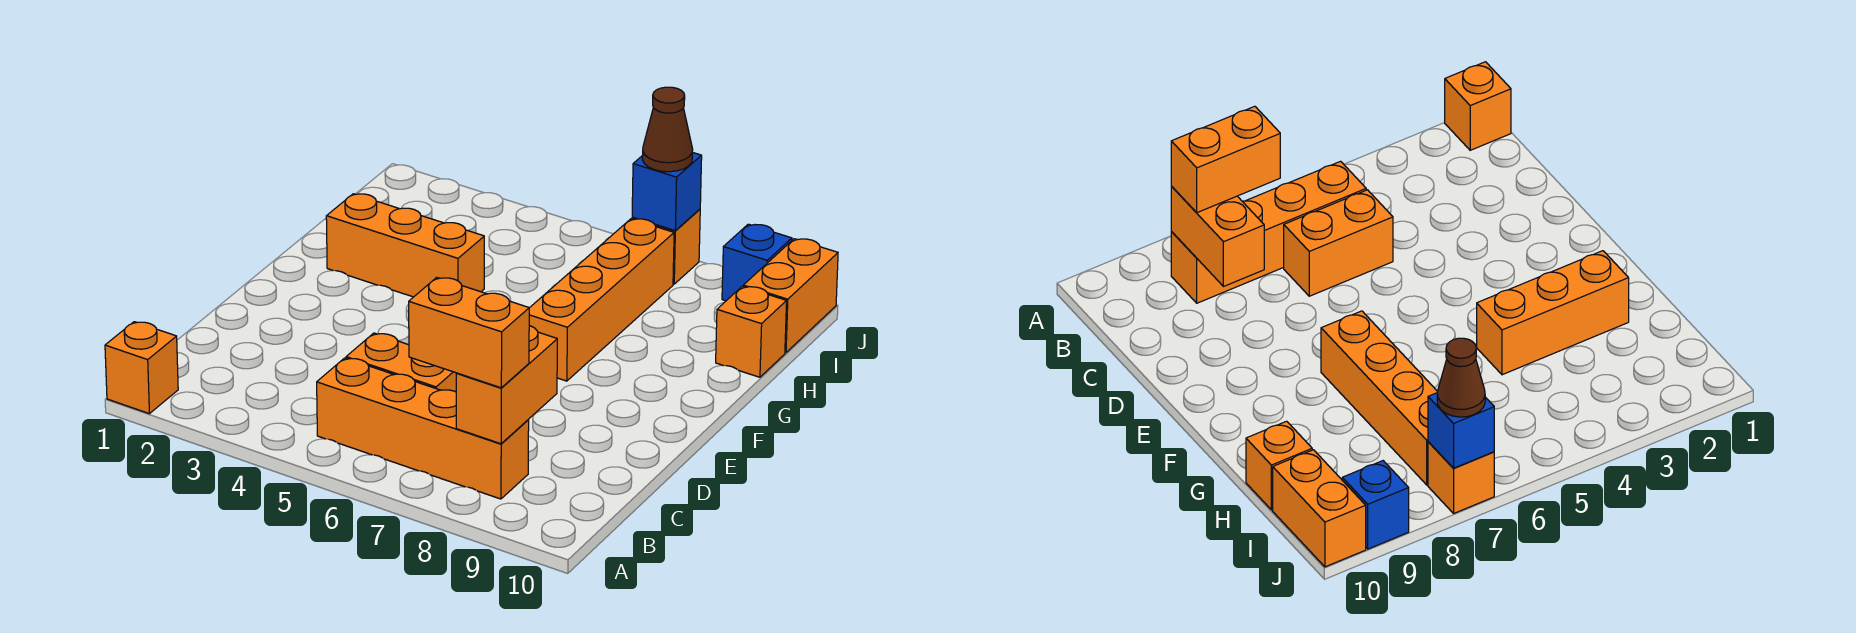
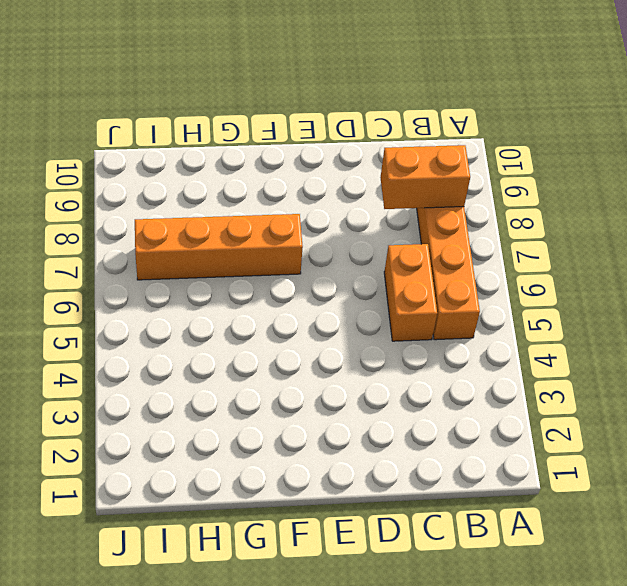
none -> orange 1x1 brick [105,322,178,414]
none -> orange 1x3 brick [326,194,484,297]
none -> orange 1x1 brick [716,286,787,377]

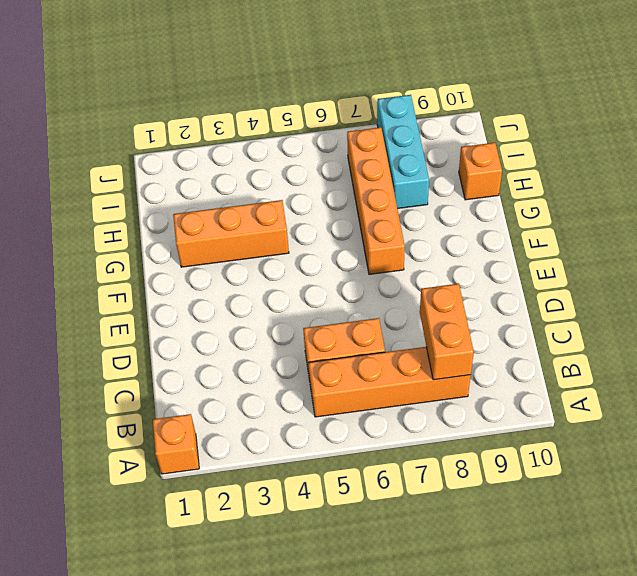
cyan 1x3 brick [377,95,429,209] -> none
none -> orange 1x2 brick [743,239,838,353]
none -> orange 1x1 brick [632,209,700,284]
none -> blue 1x1 brick [722,224,792,301]

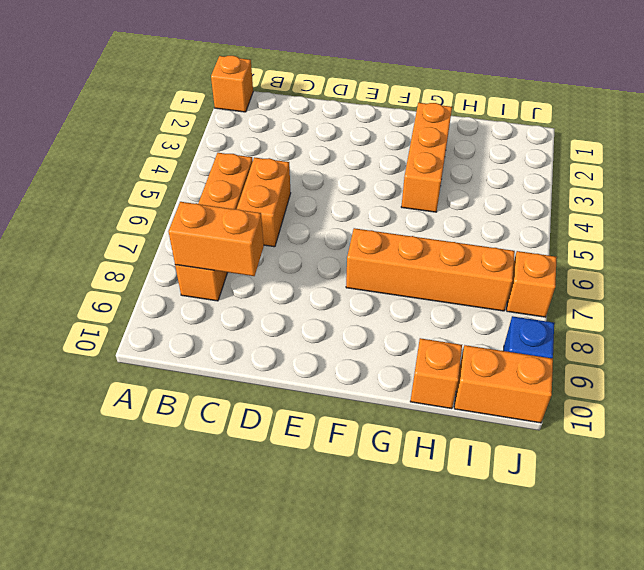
none -> blue 1x1 brick [632,152,702,230]
none -> orange 1x2 brick [409,278,529,388]
none -> brown 1x1 cone [642,87,693,172]

